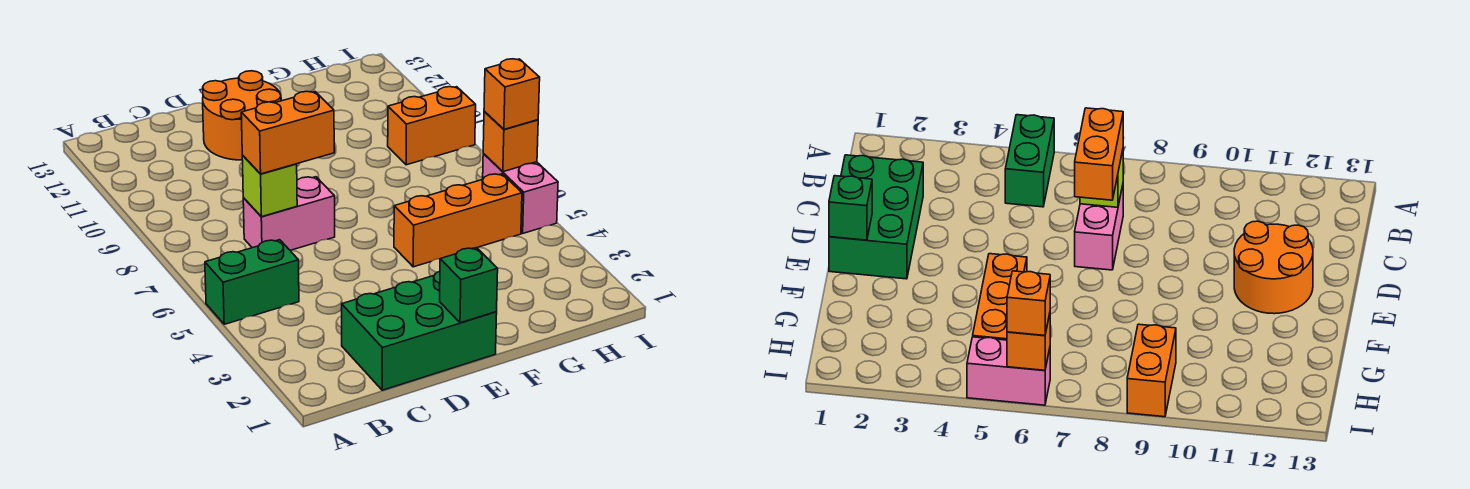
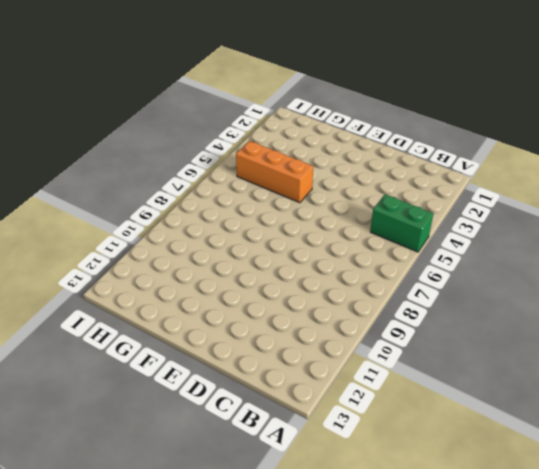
none -> green 2x3 brick [342,271,497,390]
none -> pink 1x2 brick [243,177,335,250]
none -> orange 2x2 round brick [202,71,281,160]

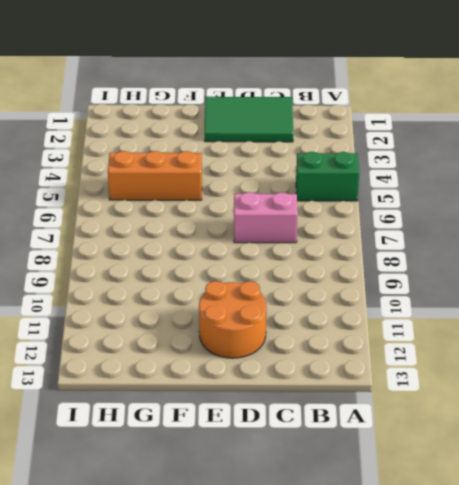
green 2x3 tile [205,97,293,142] -> green 2x3 brick [342,271,497,390]
none -> orange 1x2 brick [388,87,476,165]
none -> pink 1x2 brick [483,154,558,233]
none -> lime 1x1 brick [242,156,297,217]

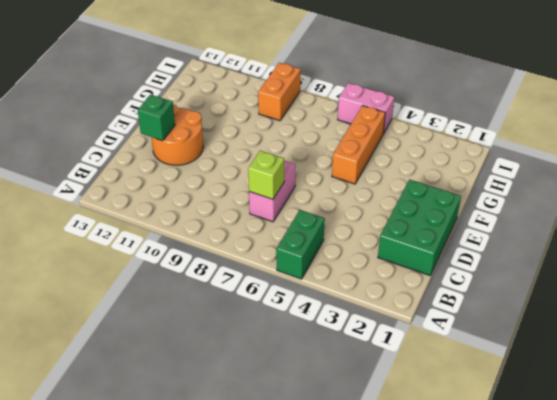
green 1x1 brick [138,95,175,141] -> green 1x1 brick moved to [440,248,498,323]
none -> orange 1x1 brick [483,112,538,172]
none -> orange 1x2 brick [241,91,334,174]
none -> orange 1x1 brick [484,59,540,129]

